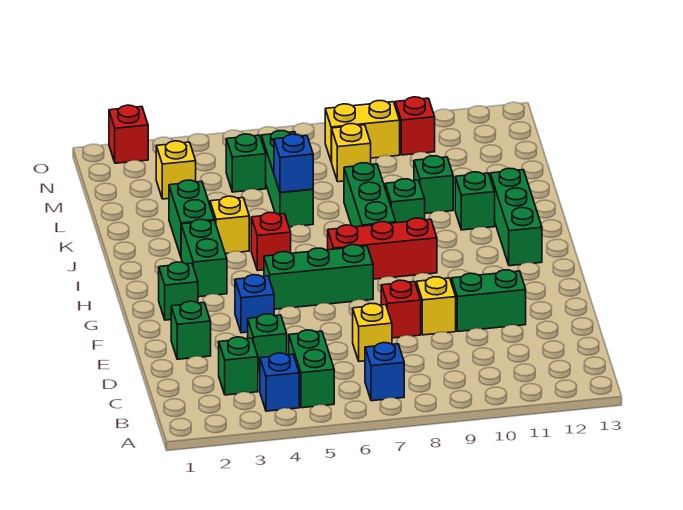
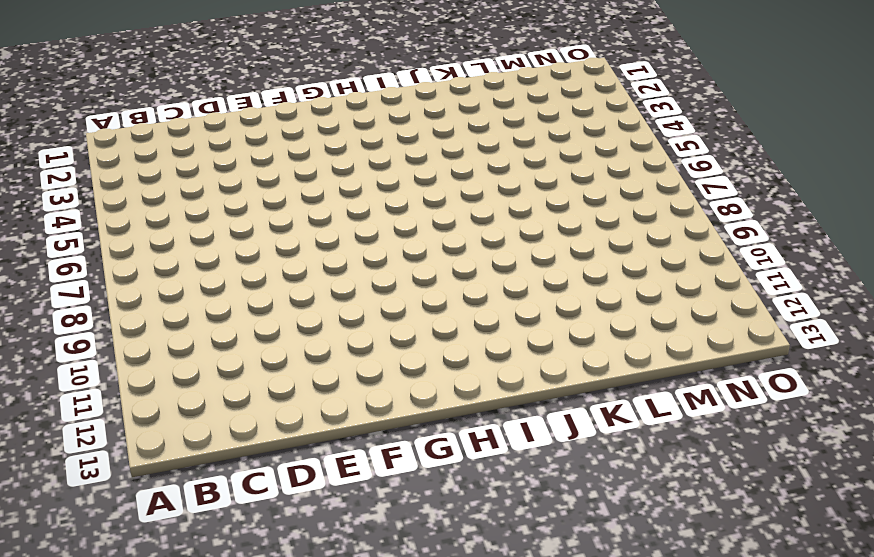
none -> blue 1x1 brick [260,353,299,411]
none -> green 1x2 brick [289,330,334,408]
none -> blue 1x1 brick [365,343,404,401]
none -> green 1x1 brick [219,337,258,395]

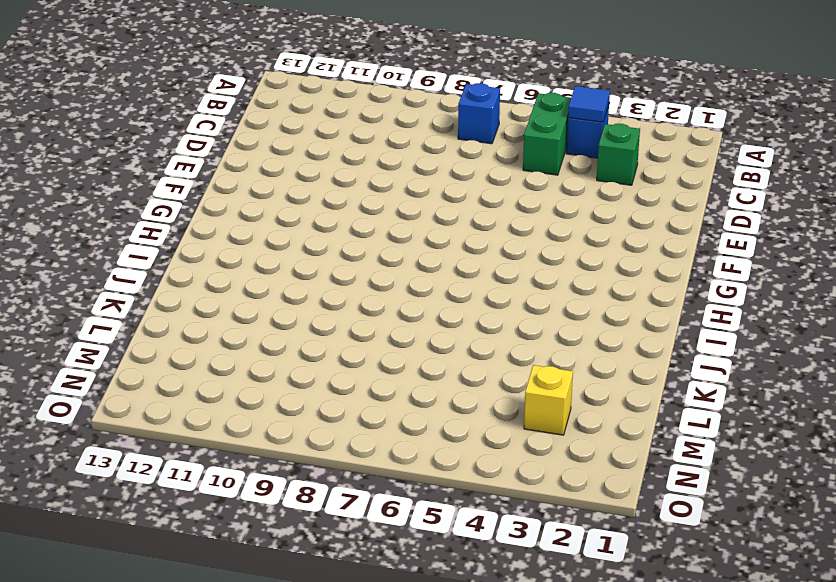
blue 1x1 tile [568,86,610,122] -> none
none -> green 1x1 brick [248,314,287,372]
none -> yellow 1x1 brick [353,303,392,362]
none -> green 1x1 brick [171,301,211,359]
none -> red 1x1 brick [381,280,421,338]

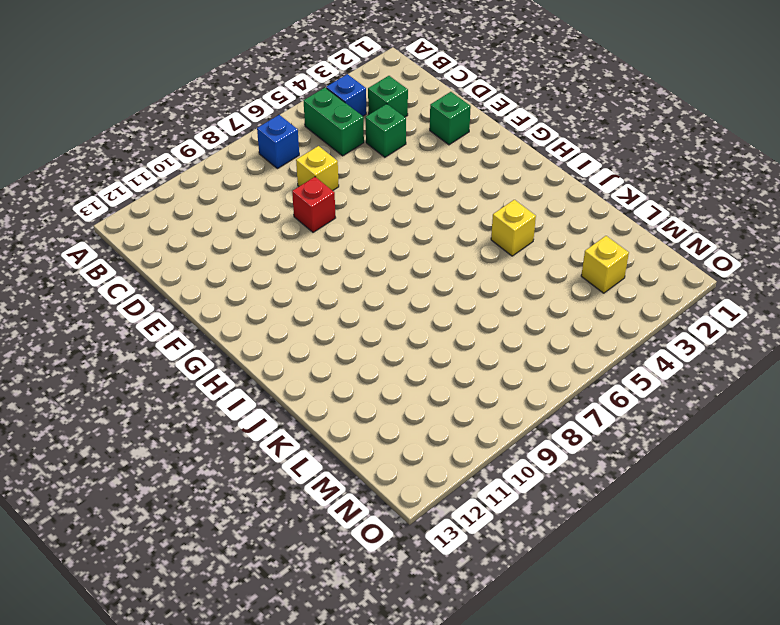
none -> yellow 1x1 brick [416,277,456,335]
none -> green 1x2 brick [451,270,526,331]
none -> blue 1x1 brick [235,275,274,333]
none -> green 1x1 brick [159,262,198,320]

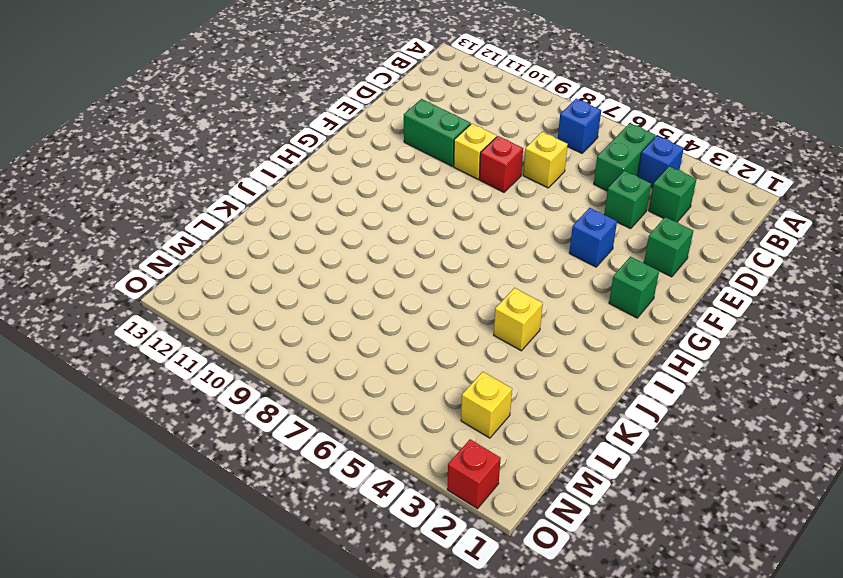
none -> green 1x3 brick [264,245,373,309]
none -> green 1x2 brick [181,219,227,297]
none -> red 1x3 brick [328,218,437,279]
none -> green 1x3 brick [490,168,542,266]

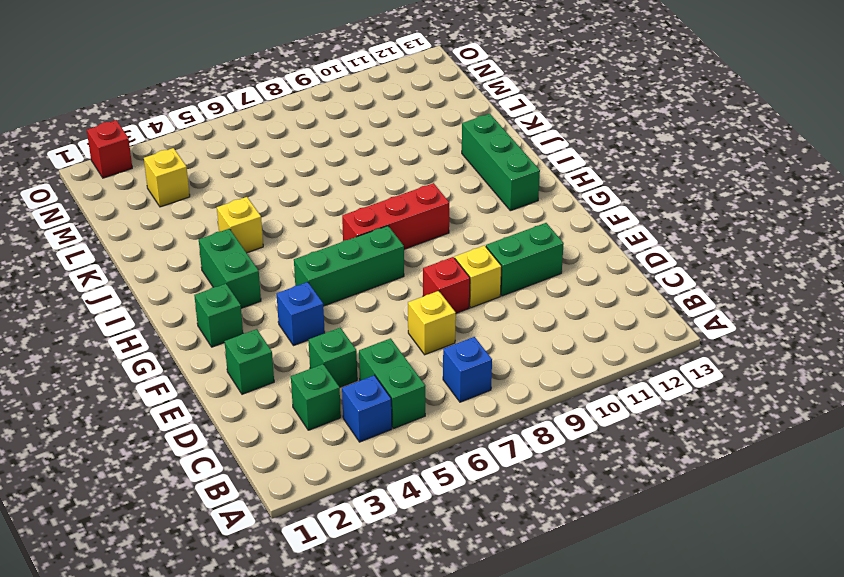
none -> red 1x1 brick [251,212,291,270]
none -> green 1x3 brick [344,163,396,227]
none -> green 1x2 brick [169,180,214,256]
none -> green 1x1 brick [385,179,425,223]

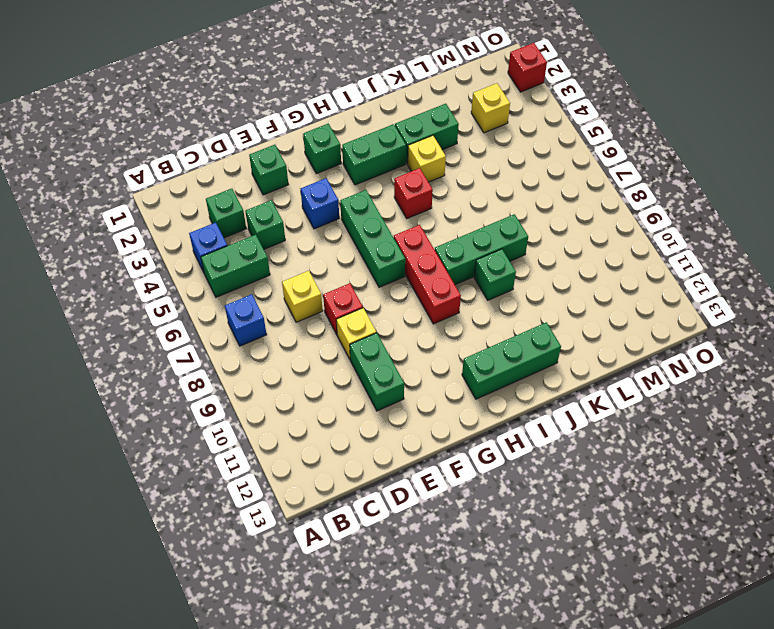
none -> green 1x1 brick [455,172,495,230]
none -> green 1x3 brick [261,131,313,227]
none -> green 1x1 brick [414,156,453,213]
none -> green 1x1 brick [226,134,266,192]

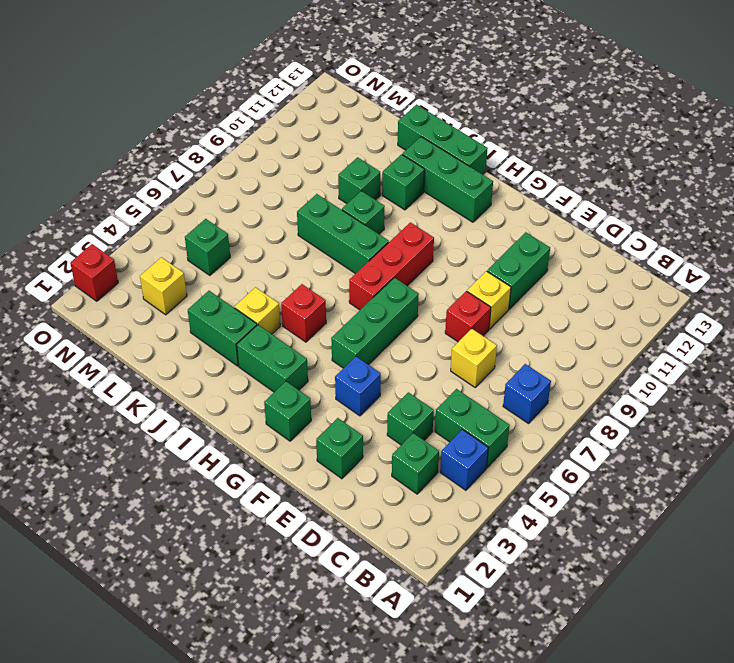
green 1x3 brick [398,105,488,174] -> green 1x3 brick moved to [261,131,313,227]
none -> yellow 1x1 brick [332,124,371,182]
none -> yellow 1x2 brick [325,101,400,162]
none -> red 1x1 brick [395,97,435,155]
none -> blue 1x1 brick [274,134,313,192]

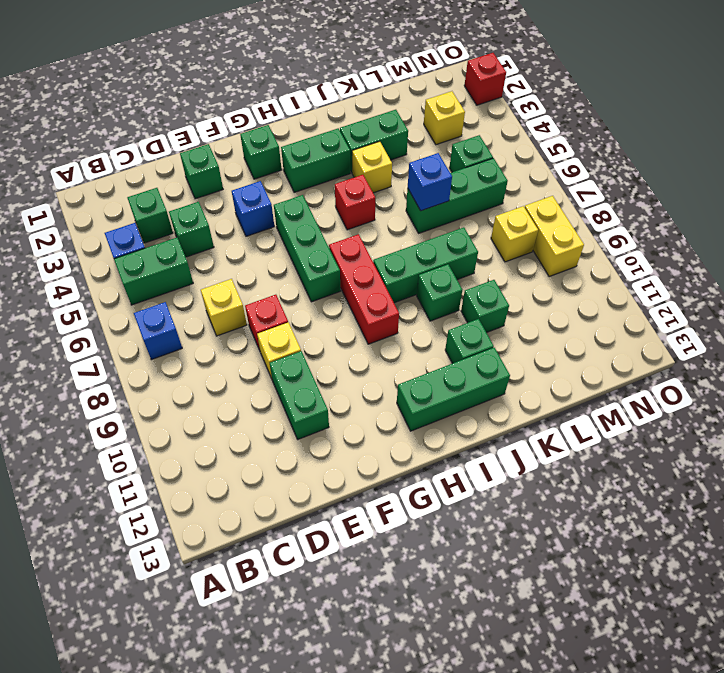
none -> red 1x1 brick [395,97,435,155]

